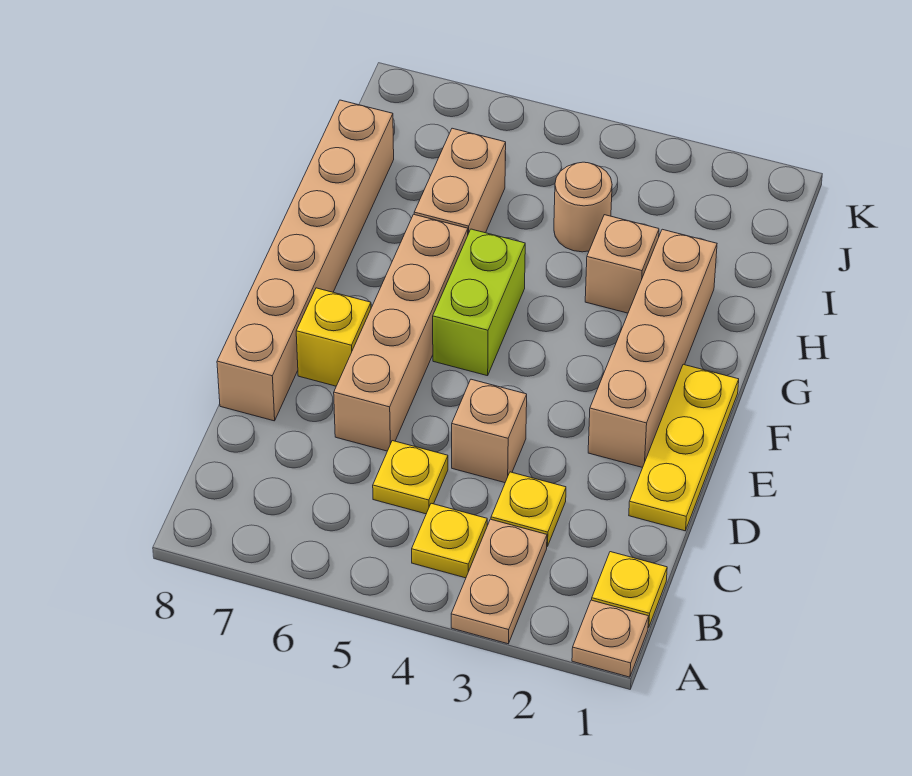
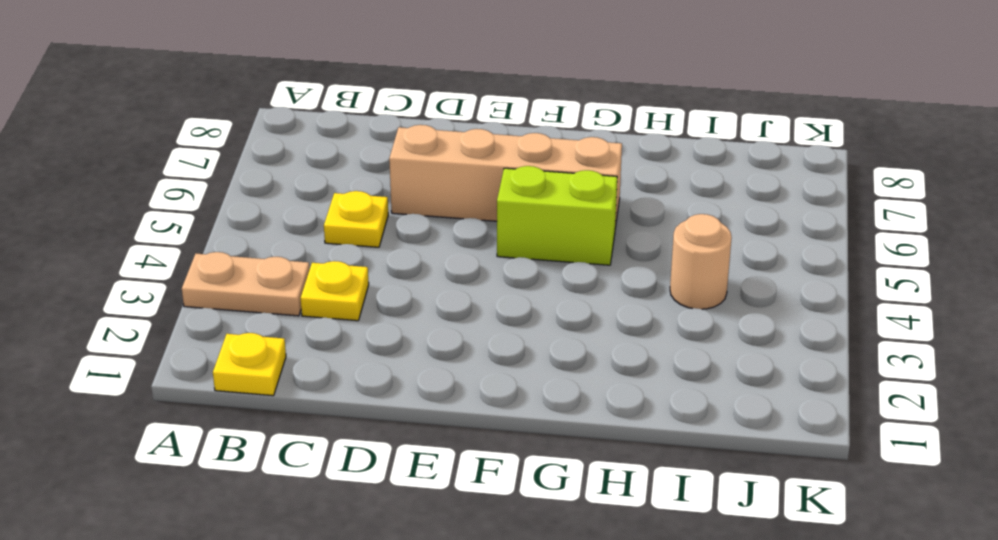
none -> tan 1x1 plate [572,600,649,677]
none -> yellow 1x1 plate [412,503,487,578]
none -> yellow 1x3 plate [629,364,739,531]

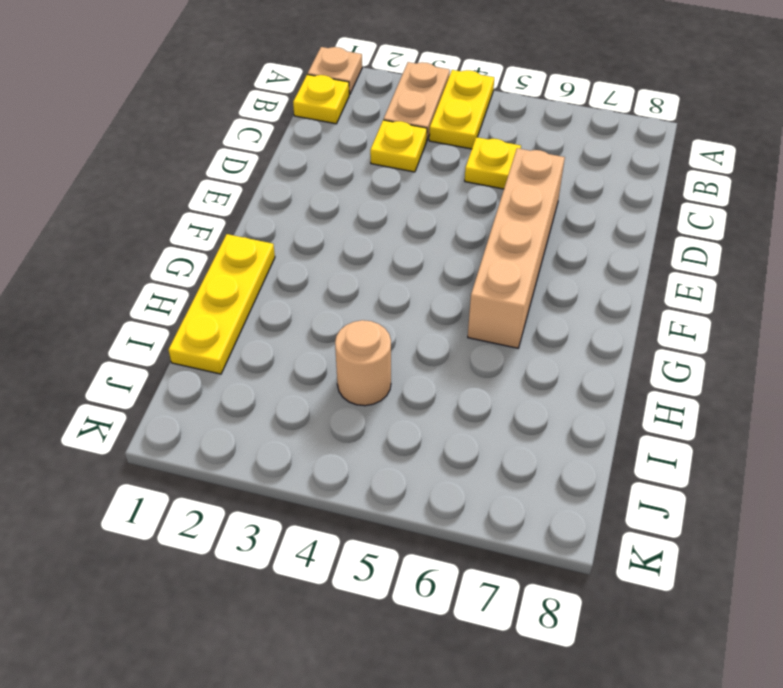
yellow 1x2 plate [429,70,494,149] -> yellow 1x1 plate [412,503,487,578]
yellow 1x3 plate [169,234,275,374] -> yellow 1x3 plate moved to [629,364,739,531]
none -> tan 1x1 brick [452,379,527,483]
none -> tan 1x6 brick [217,100,394,421]
none -> tan 1x4 brick [588,229,717,468]

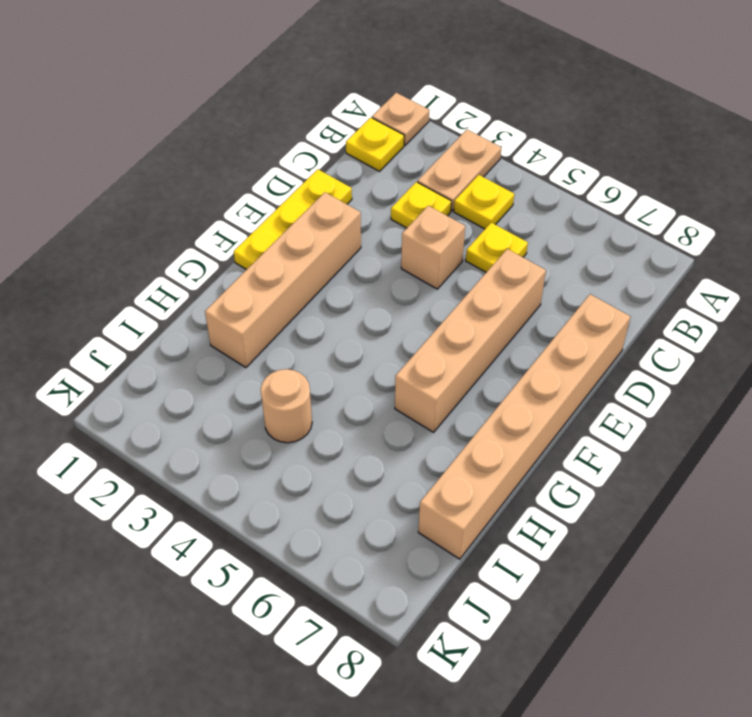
none -> yellow 1x1 brick [296,288,371,386]
none -> lime 1x2 brick [433,229,525,376]
none -> tan 1x1 brick [585,215,659,313]

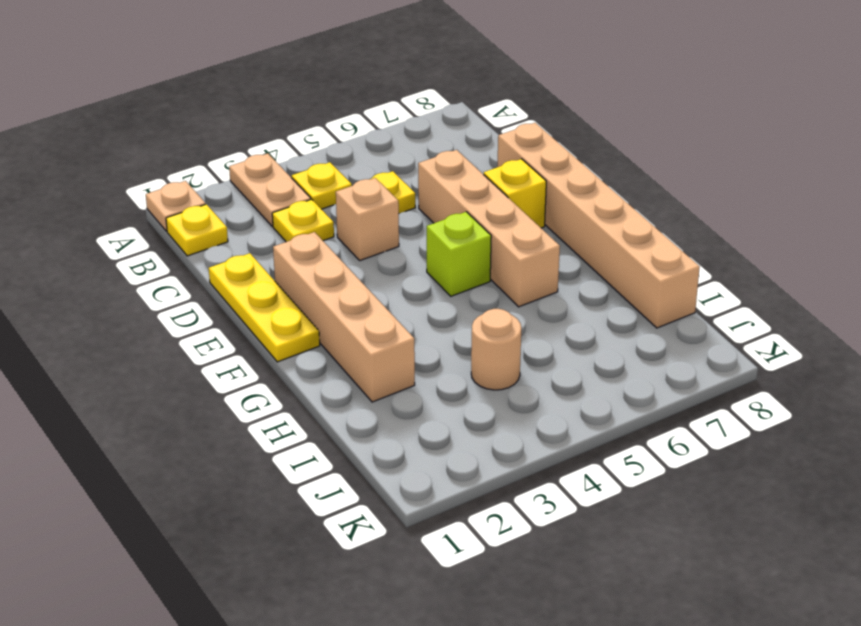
lime 1x1 brick [427,212,491,296] -> lime 1x2 brick [433,229,525,376]
none -> tan 1x1 brick [585,215,659,313]
none -> tan 1x2 brick [414,128,506,234]

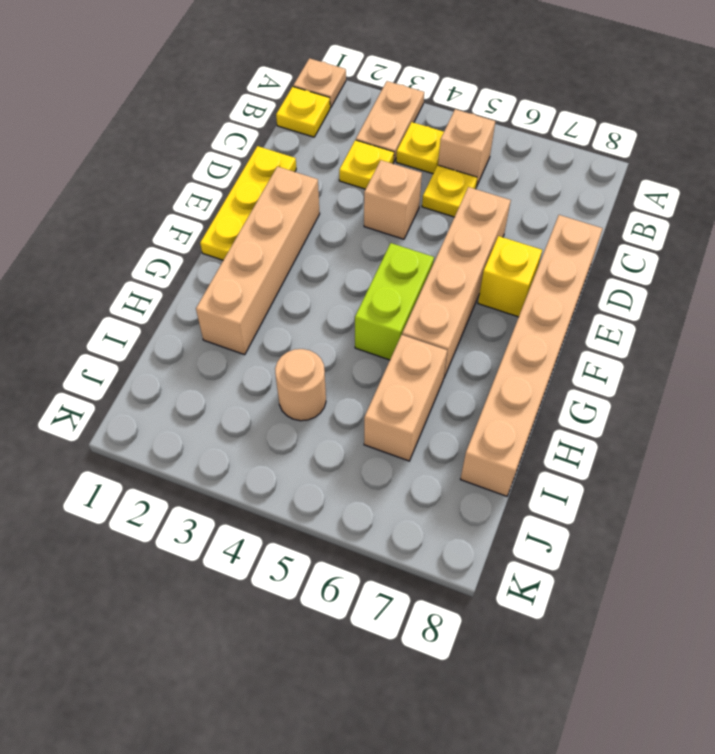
tan 1x1 brick [438,109,495,187] -> tan 1x1 brick moved to [585,215,659,313]

